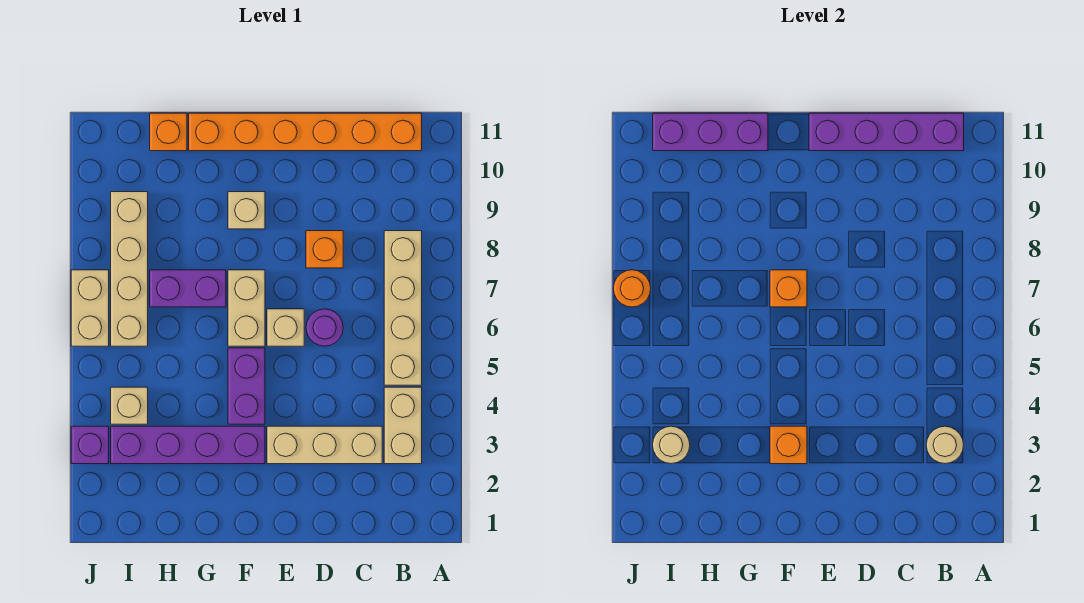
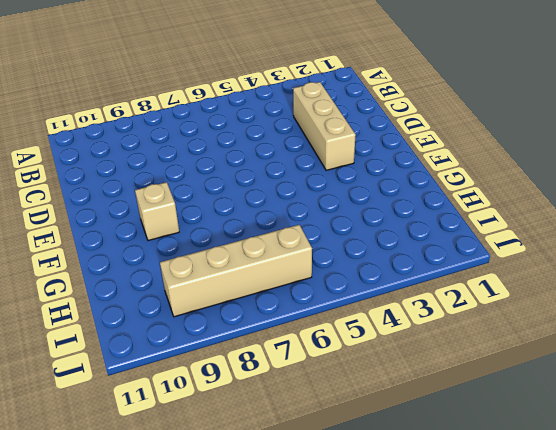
none -> tan 1x2 brick [384,387,422,464]
none -> tan 1x4 brick [384,231,422,385]
none -> orange 1x6 brick [189,113,422,151]

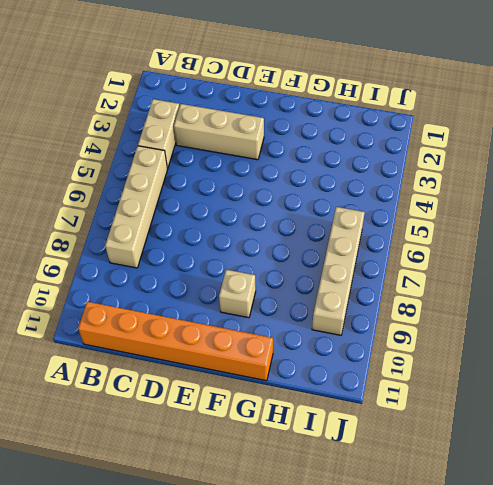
none -> purple 1x1 round brick [306,309,343,346]
none -> orange 1x1 brick [306,231,343,268]
none -> tan 1x1 brick [267,309,304,346]

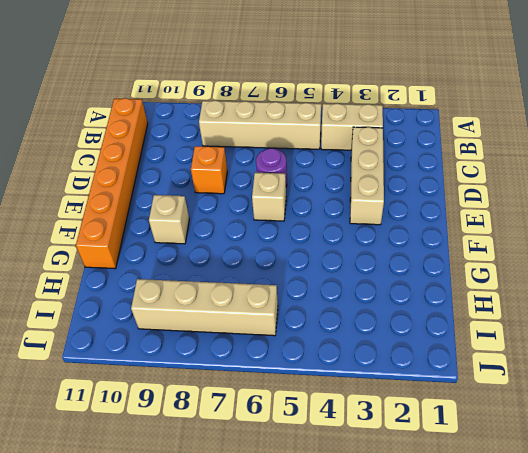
none -> purple 1x4 brick [111,426,265,464]
none -> purple 1x2 brick [228,348,265,424]
none -> tan 1x2 brick [228,270,265,346]

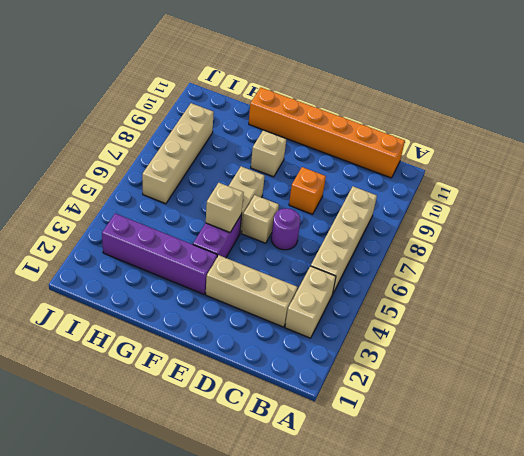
tan 1x1 brick [206,183,244,232] -> tan 1x1 brick moved to [111,387,148,424]
none -> purple 1x2 brick [150,270,226,307]
none -> orange 1x1 brick [150,113,187,151]
none -> purple 1x1 brick [71,426,109,464]

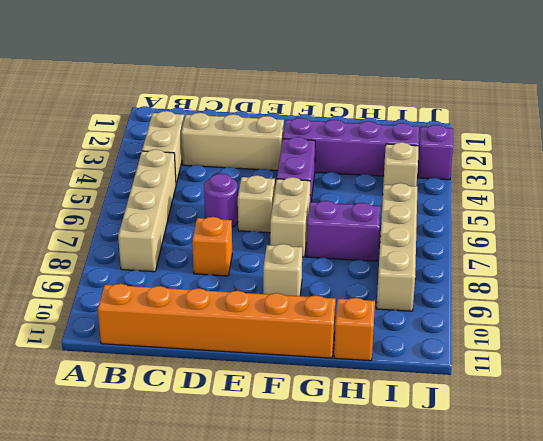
none -> tan 1x2 brick [71,270,109,346]
none -> tan 1x1 round brick [926,426,963,464]
none -> purple 1x4 brick [809,113,964,151]

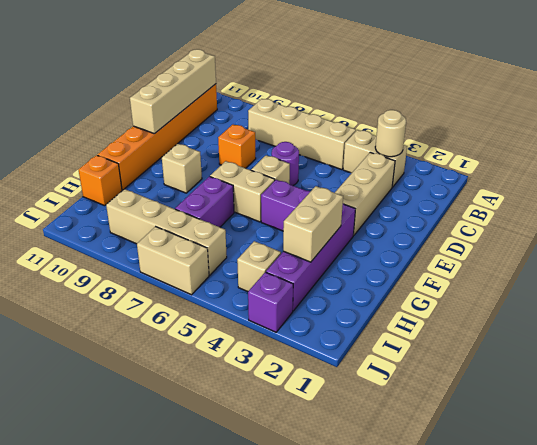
tan 1x4 brick [130,49,216,134] -> purple 1x4 brick [809,113,964,151]
tan 1x2 brick [283,186,343,262] -> none
none -> orange 1x1 brick [770,426,807,464]
none -> orange 1x1 brick [770,270,807,307]
none -> purple 1x3 brick [653,113,768,151]

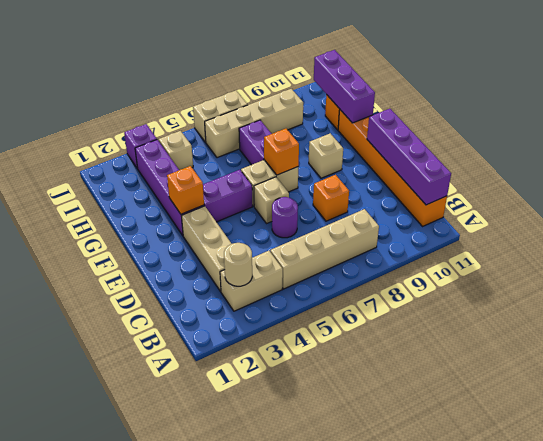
none -> tan 1x1 round brick [653,426,690,464]
none -> orange 1x1 round brick [613,270,651,307]

